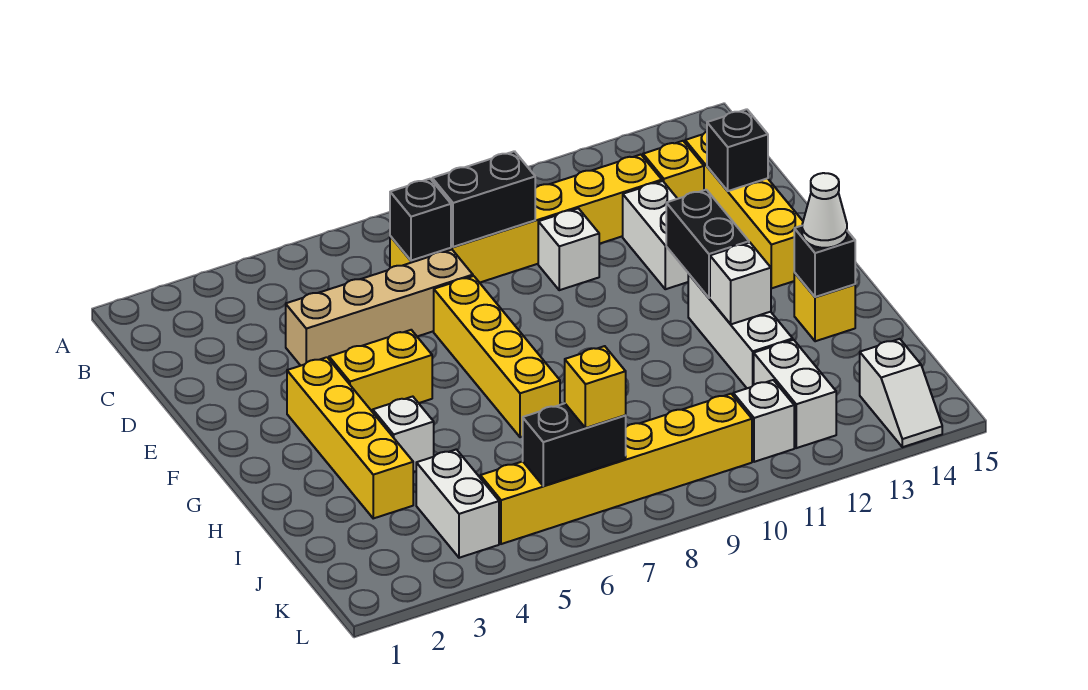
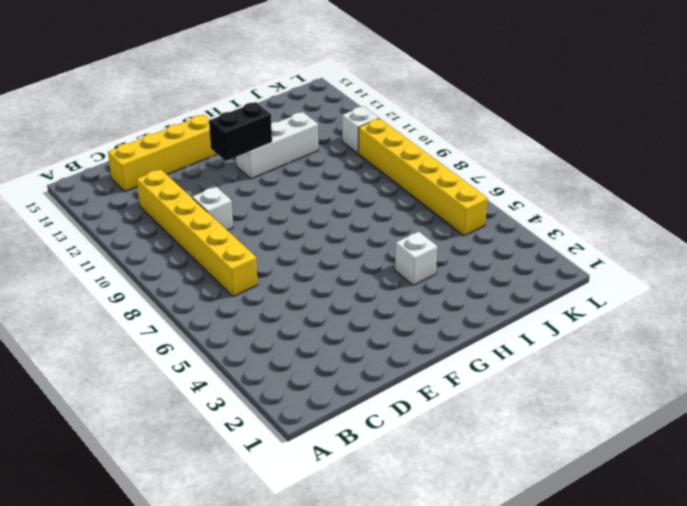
none -> yellow 1x1 brick [643,141,704,199]
none -> tan 1x4 brick [286,250,473,366]
none -> white 1x2 brick [623,181,688,289]

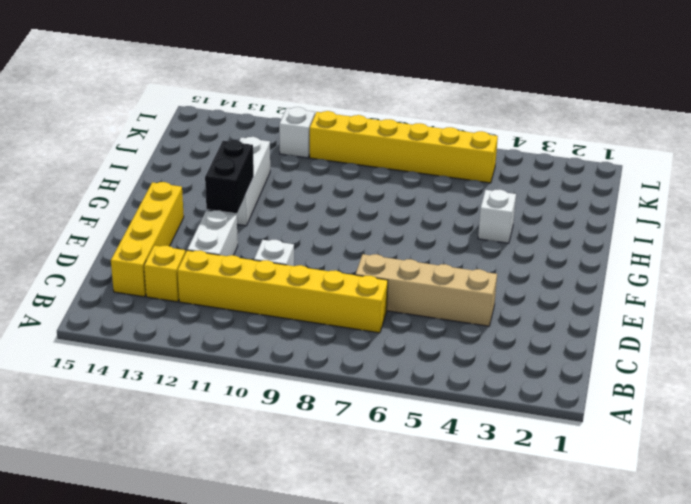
none -> yellow 1x4 brick [434,276,560,437]
none -> yellow 1x4 brick [287,357,413,518]
none -> yellow 1x2 brick [329,330,432,412]

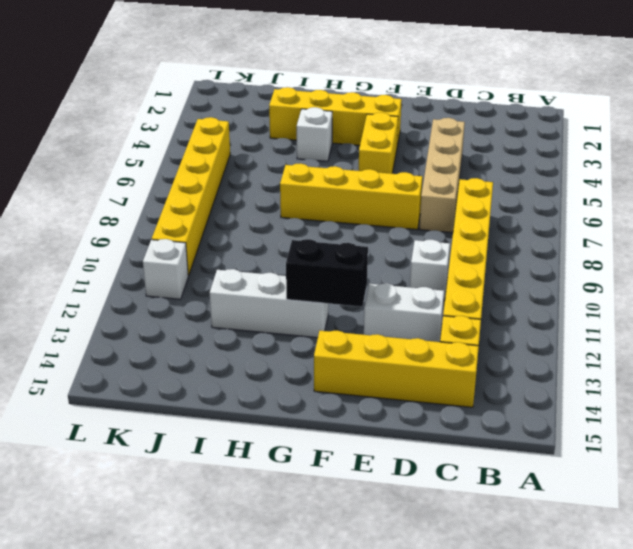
none -> yellow 1x1 brick [794,273,855,341]
none -> white 1x2 brick [416,449,499,558]
none -> white 1x2 brick [754,340,836,448]

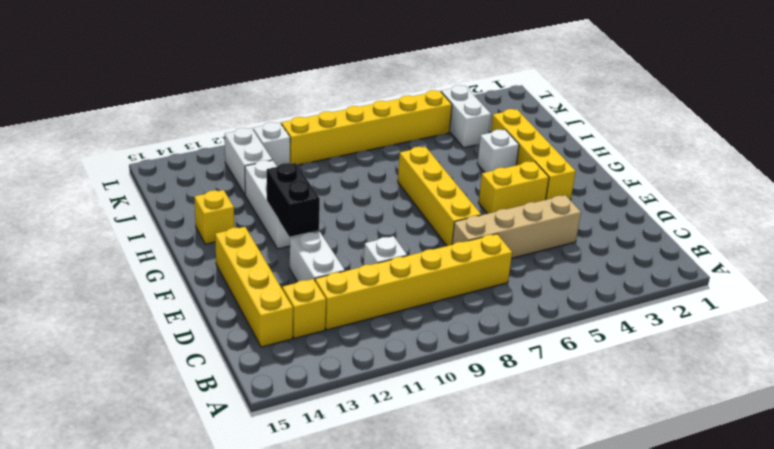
none -> white 1x2 slope [860,339,942,447]
none -> black 1x1 brick [390,179,451,261]
none -> black 1x2 brick [432,151,535,247]

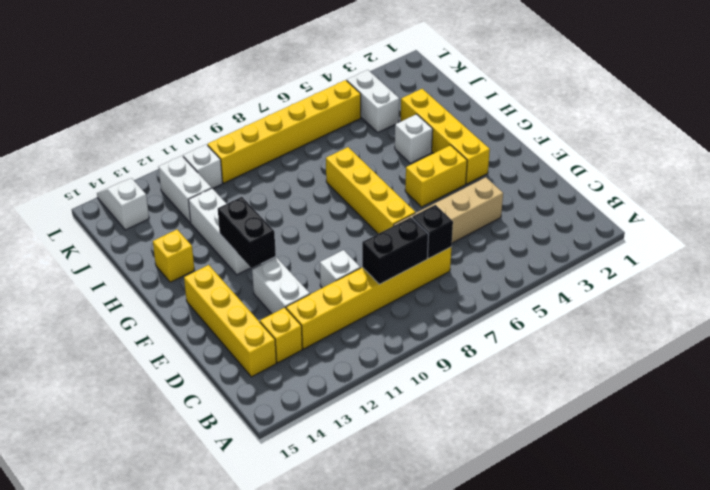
none -> black 1x1 brick [707,109,768,191]
none -> white 1x1 brick [710,243,771,324]
none -> black 1x1 brick [794,226,855,297]

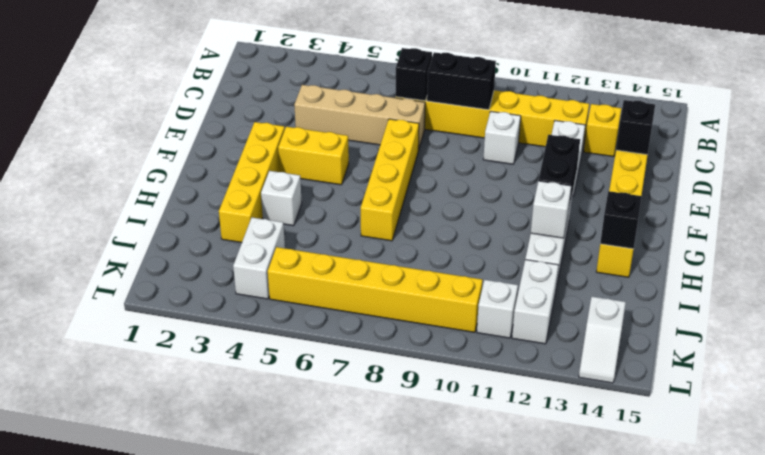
none -> black 1x2 brick [523,403,626,486]
none -> white 1x1 cone [802,173,847,248]
none -> yellow 1x1 brick [565,346,626,428]

